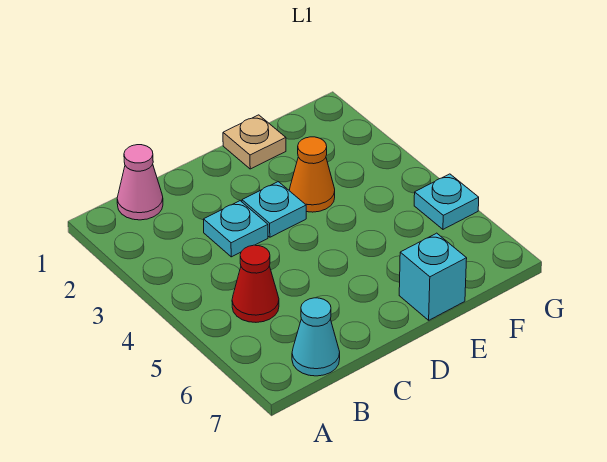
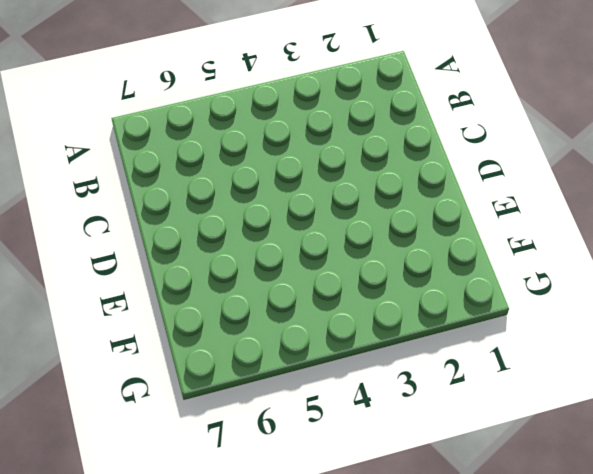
none -> pink 1x1 cone [117,145,163,220]
none -> red 1x1 cone [232,245,279,322]

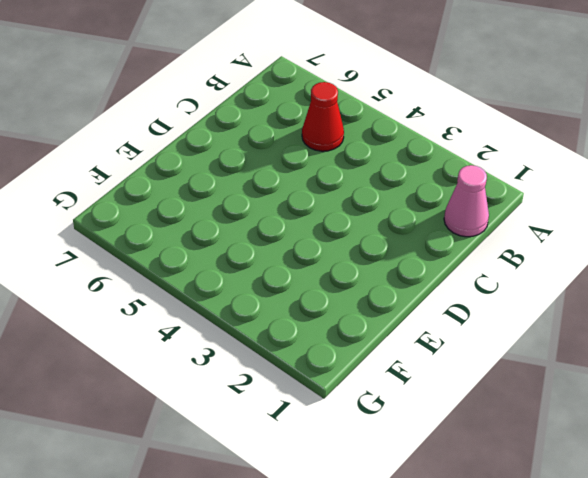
none -> cyan 1x1 cone [292,298,340,376]
none -> cyan 1x1 plate [203,201,268,257]

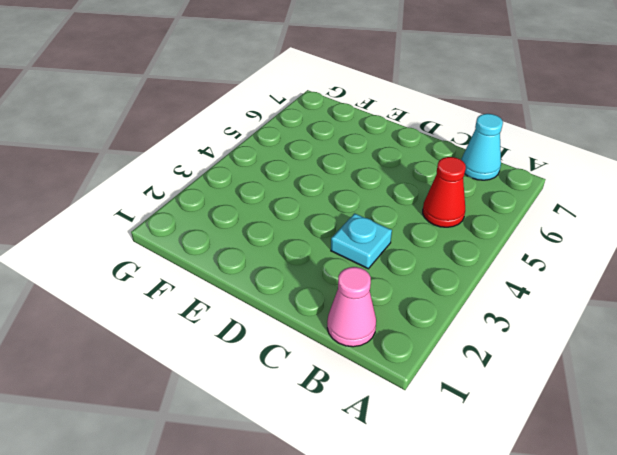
none -> cyan 1x1 plate [242,182,306,237]
none -> tan 1x1 plate [223,115,286,169]

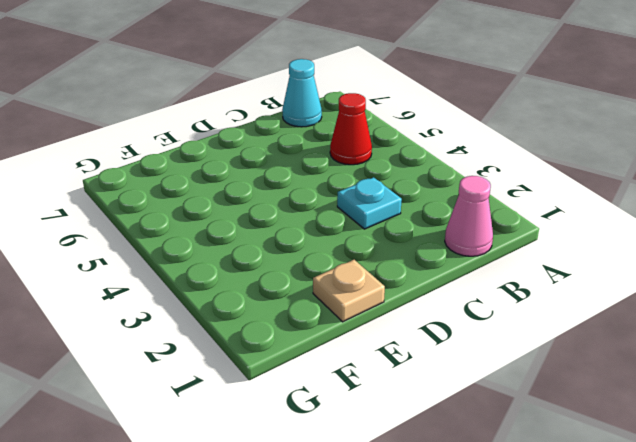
none -> cyan 1x1 plate [242,182,306,237]
none -> orange 1x1 cone [289,137,335,212]

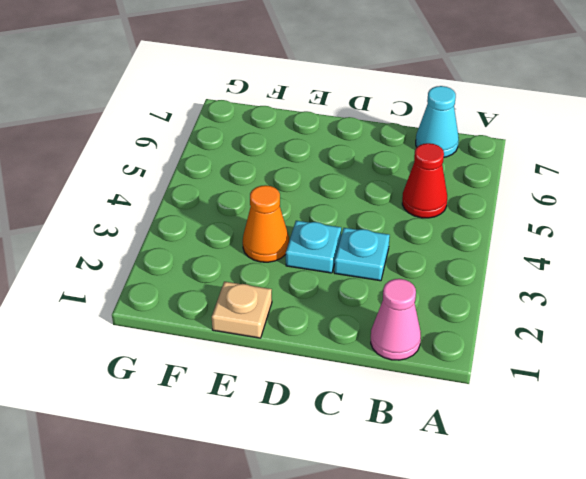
none -> cyan 1x1 brick [399,233,467,320]
none -> cyan 1x1 plate [414,174,479,229]

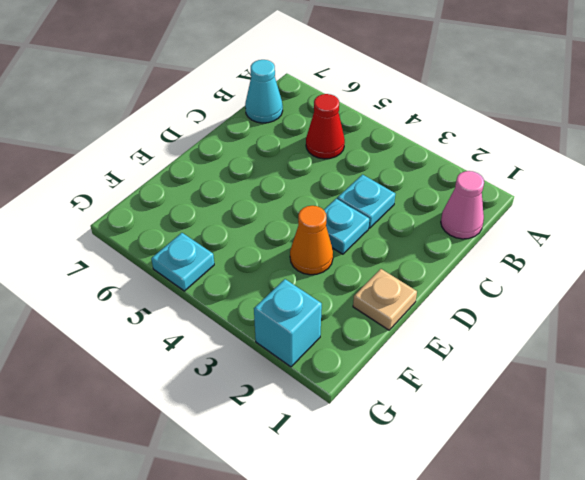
cyan 1x1 brick [254,279,322,367] -> cyan 1x1 brick moved to [399,233,467,320]

